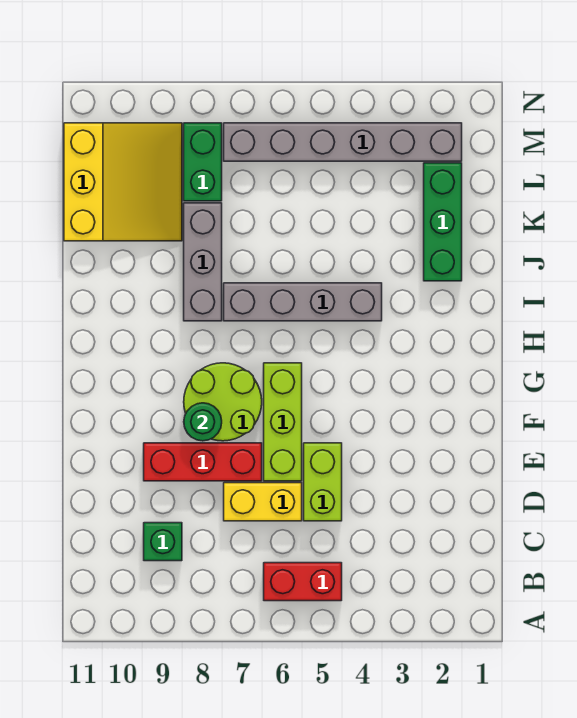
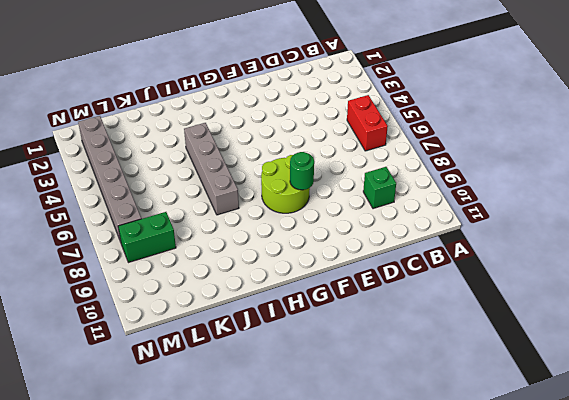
none -> lime 1x2 brick [304,443,342,521]
none -> yellow 1x2 brick [224,483,302,521]
none -> lime 1x3 brick [264,363,302,481]

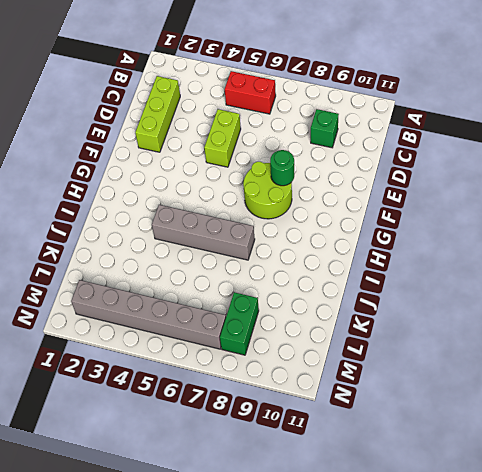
lime 1x3 brick [135,76,180,152] -> lime 1x3 brick moved to [264,363,302,481]
none -> yellow 1x2 brick [224,483,302,521]
none -> red 1x3 brick [144,443,262,481]
none -> grey 1x3 brick [184,203,222,321]

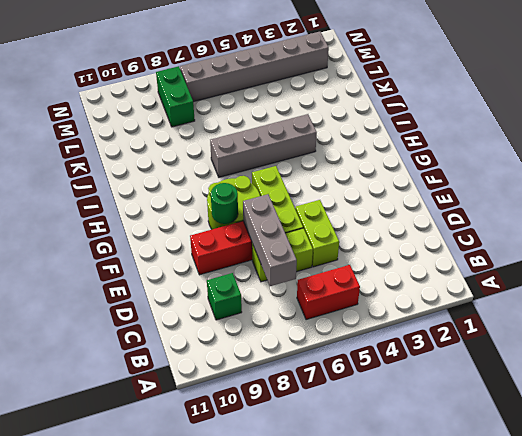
grey 1x3 brick [243,194,297,286] -> grey 1x3 brick moved to [184,203,222,321]
lime 1x2 brick [252,228,313,282] -> yellow 1x2 brick [224,483,302,521]
none -> green 1x3 brick [424,163,462,281]
none -> yellow 3x3 slope [64,123,182,241]

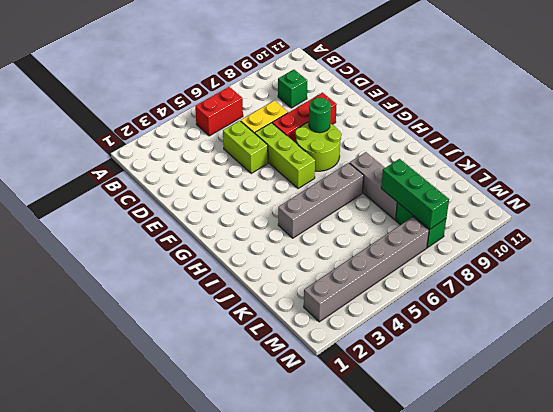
green 1x3 brick [381,159,449,229] -> green 1x3 brick moved to [424,163,462,281]
none -> yellow 3x3 slope [64,123,182,241]

